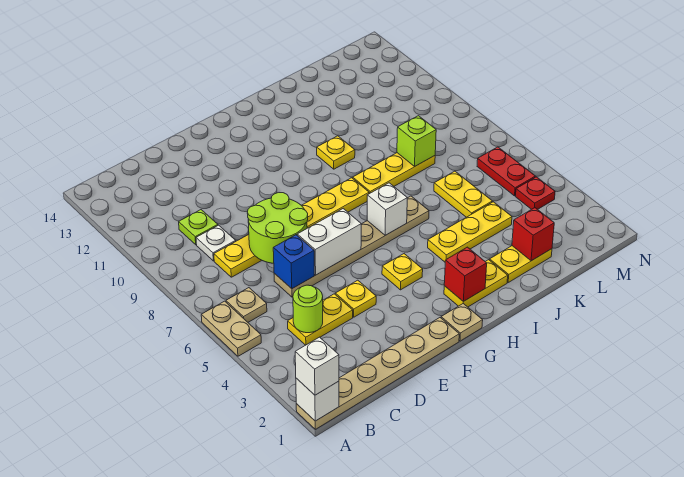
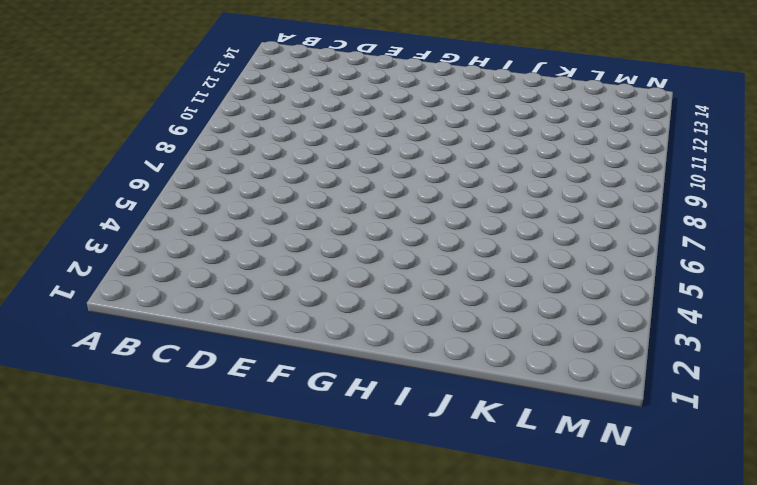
none -> tan 1x6 plate [296,318,459,429]
none -> tan 1x2 plate [201,301,261,356]
none -> tan 1x1 plate [226,288,267,322]

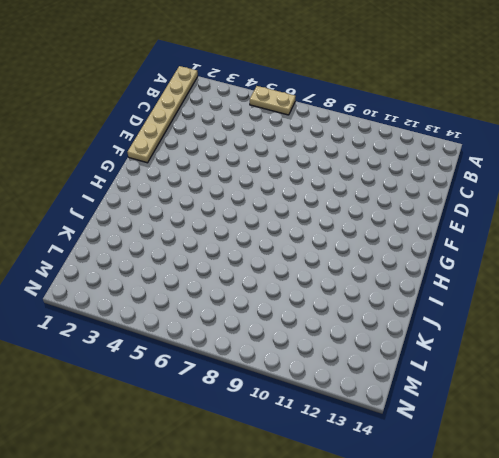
none -> tan 1x1 plate [226,288,267,322]
none -> yellow 1x2 plate [288,294,353,345]
none -> yellow 1x6 plate [214,178,369,277]

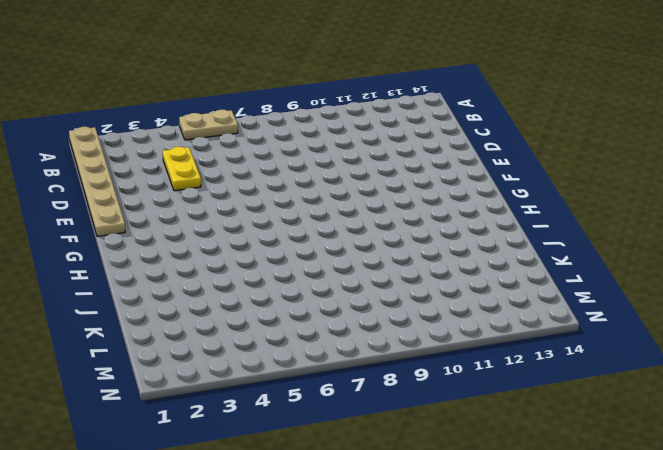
none -> tan 1x1 plate [226,288,267,322]
none -> yellow 1x6 plate [214,178,369,277]
none -> white 1x1 plate [196,225,236,261]

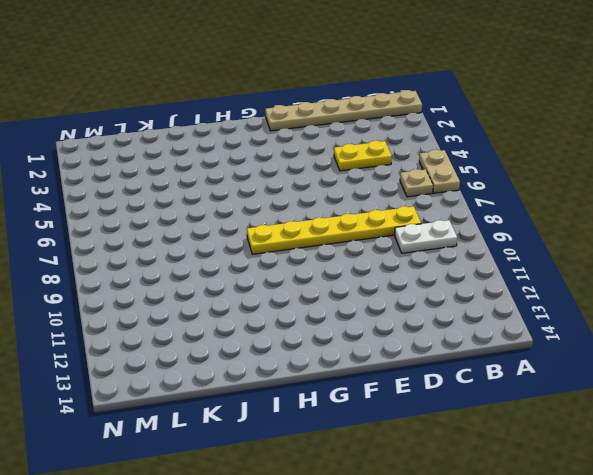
white 1x2 plate [395,220,457,253] -> white 1x1 plate [196,225,236,261]
none -> lime 1x1 plate [179,210,218,245]
none -> tan 1x6 plate [274,196,429,297]
none -> yellow 1x1 plate [335,280,376,317]

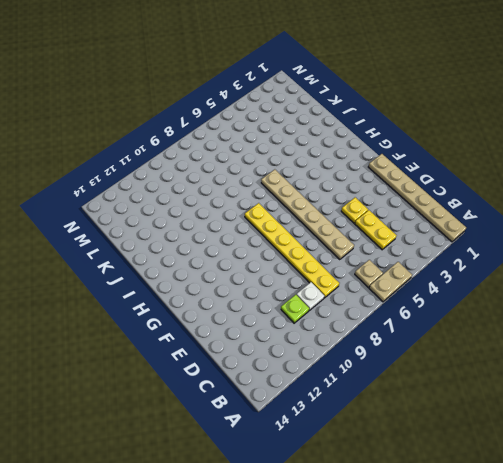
none -> tan 1x1 plate [441,304,483,341]
none -> yellow 1x1 plate [382,254,423,290]
none -> yellow 1x2 plate [444,260,508,307]

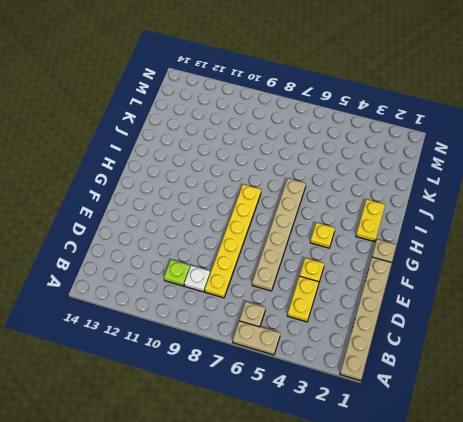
none -> yellow 1x3 plate [428,202,512,262]
none -> yellow 1x3 plate [353,153,435,194]
none -> yellow 1x1 plate [317,136,355,169]

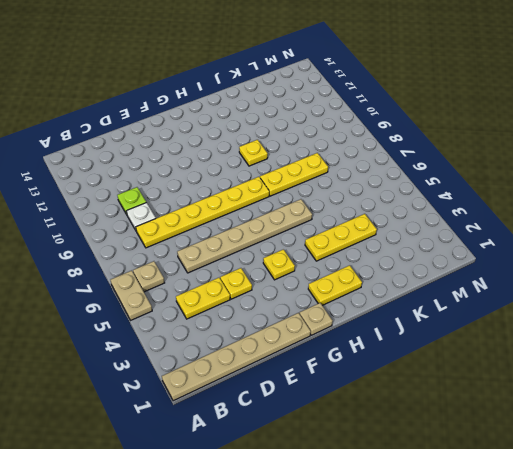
none -> yellow 1x2 plate [490,246,552,282]
none -> yellow 1x2 plate [434,171,492,217]
none -> red 1x1 plate [516,177,555,209]

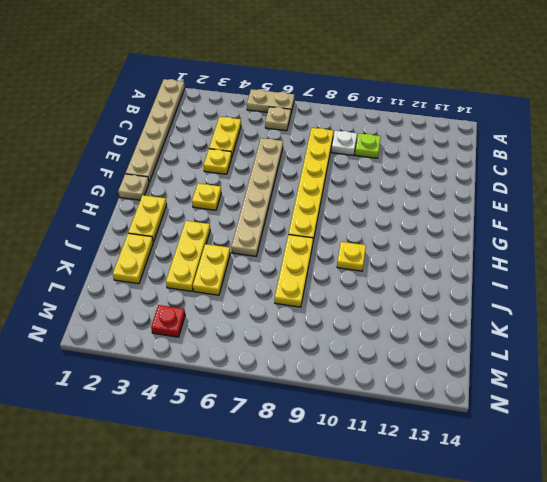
yellow 1x2 plate [193,244,230,295] -> yellow 1x2 plate turned to [434,171,492,217]
none -> red 1x2 plate [477,147,535,196]
none -> white 1x1 brick [296,378,339,421]
none -> lime 1x1 round brick [293,285,323,333]

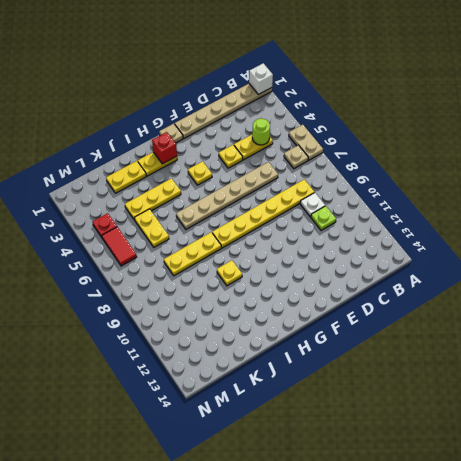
red 1x2 tile [102,227,137,266] -> red 1x2 plate [477,147,535,196]
none -> blue 1x1 brick [273,235,314,289]
none -> lime 2x2 round brick [247,193,308,263]
none -> white 1x2 brick [297,209,361,275]

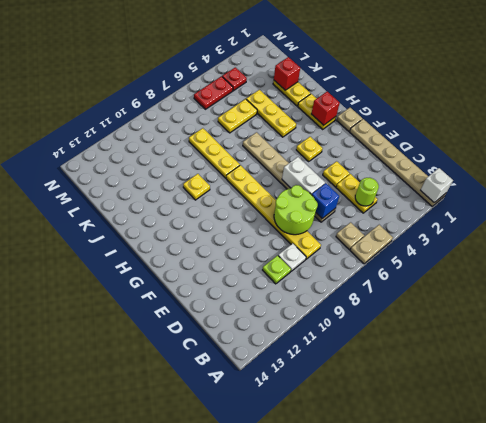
none -> white 1x1 brick [367,183,407,235]
none -> lime 1x1 brick [397,116,436,167]
none -> white 1x1 brick [295,337,339,395]

